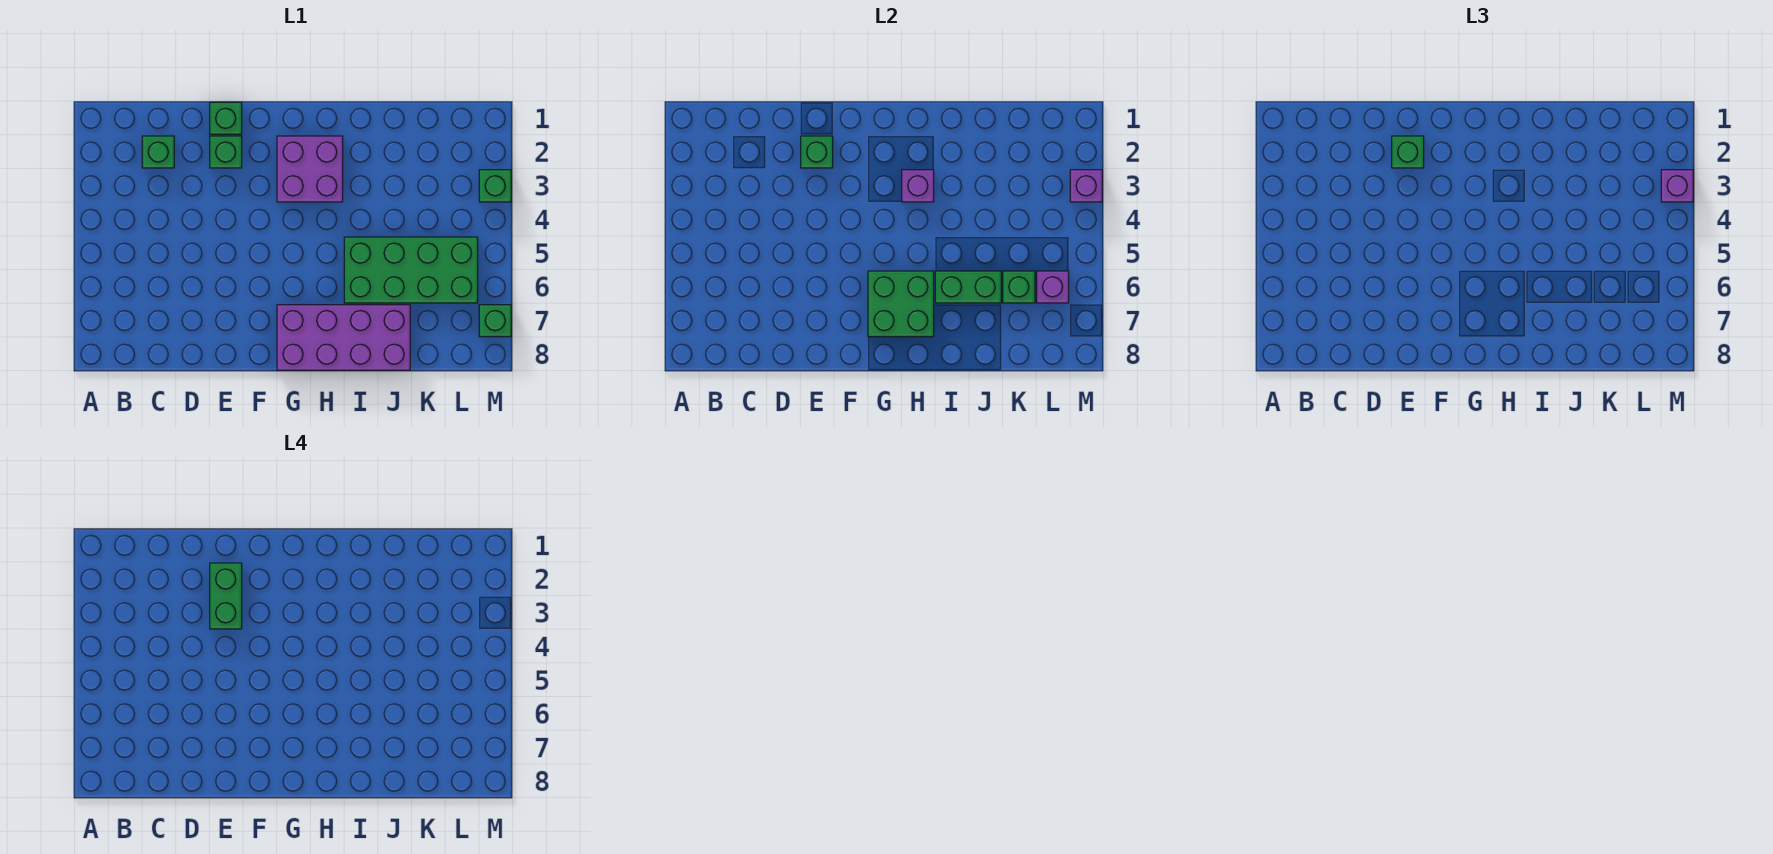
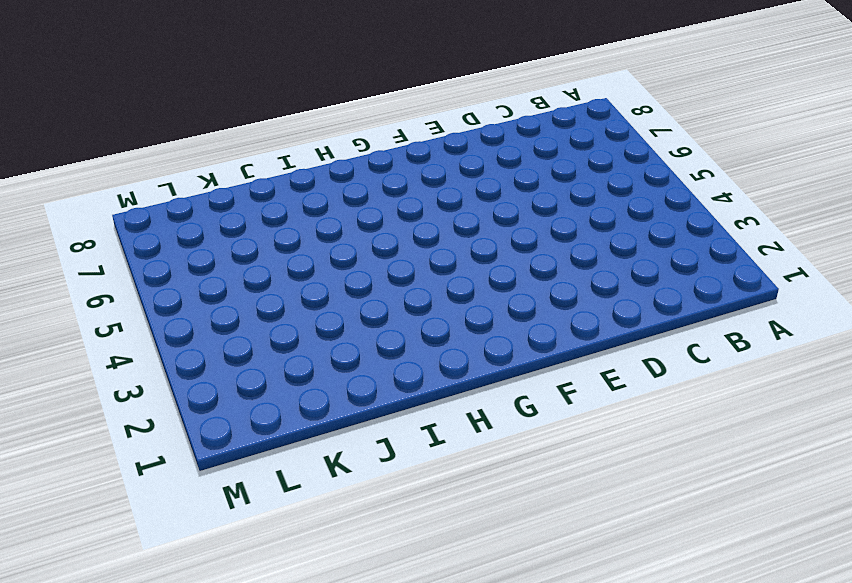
none -> green 1x1 brick [142,136,174,168]
none -> green 1x1 brick [210,102,242,134]
none -> green 1x1 brick [210,136,242,168]

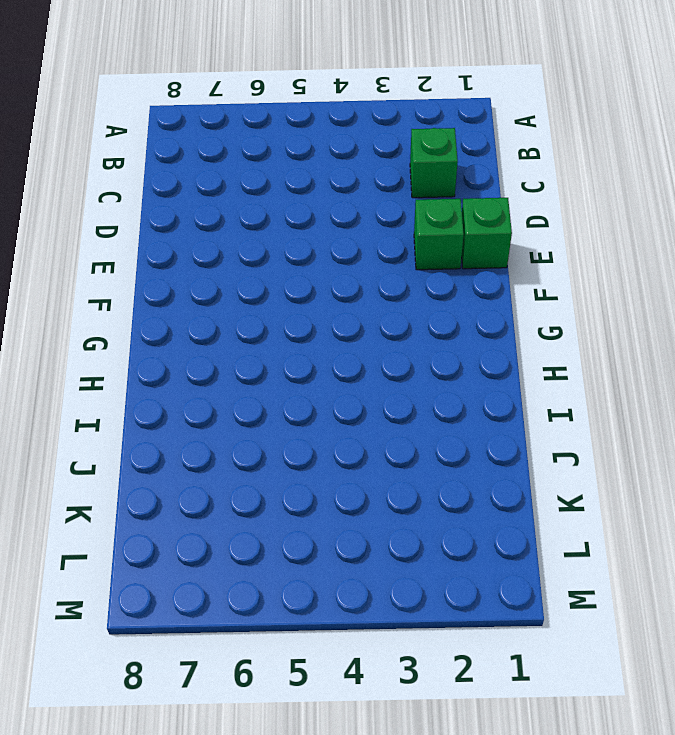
none -> purple 2x2 brick [277,136,343,202]
none -> purple 2x4 brick [277,305,410,370]
none -> green 2x4 brick [344,237,478,303]

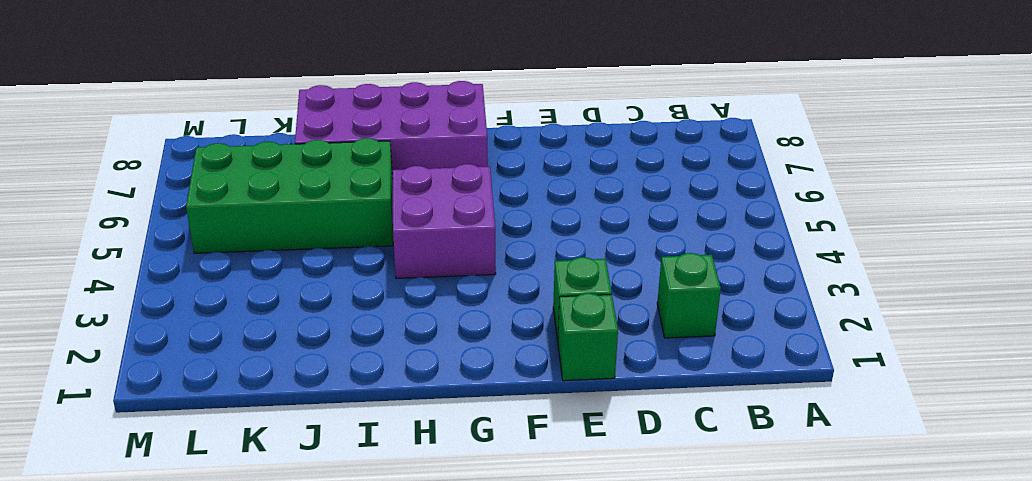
purple 2x2 brick [393,164,496,278] -> purple 2x2 brick moved to [277,136,343,202]
none -> green 1x1 brick [479,170,511,202]
none -> green 1x1 brick [479,305,511,337]
none -> green 1x1 brick [801,136,833,168]

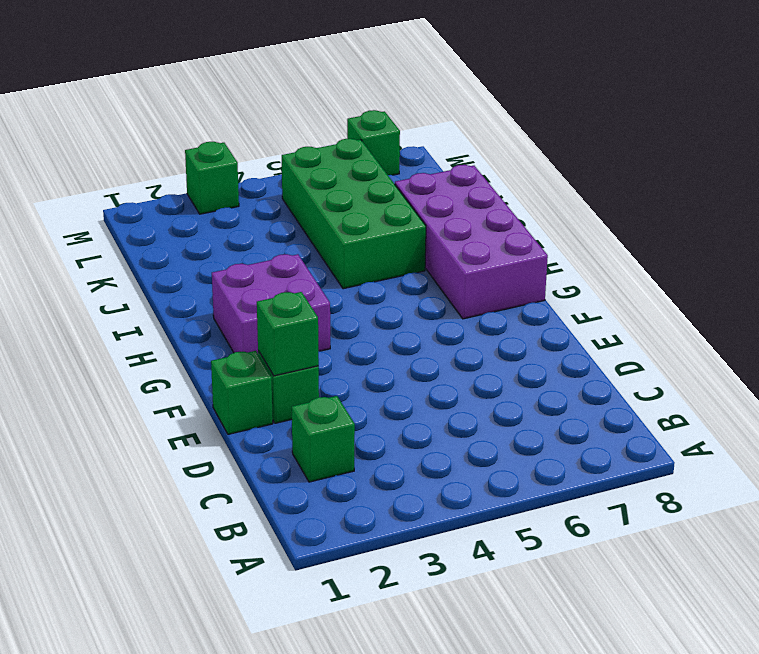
none -> green 2x2 brick [868,271,934,337]
none -> purple 1x1 brick [902,170,934,202]
none -> green 1x2 brick [935,271,1001,303]

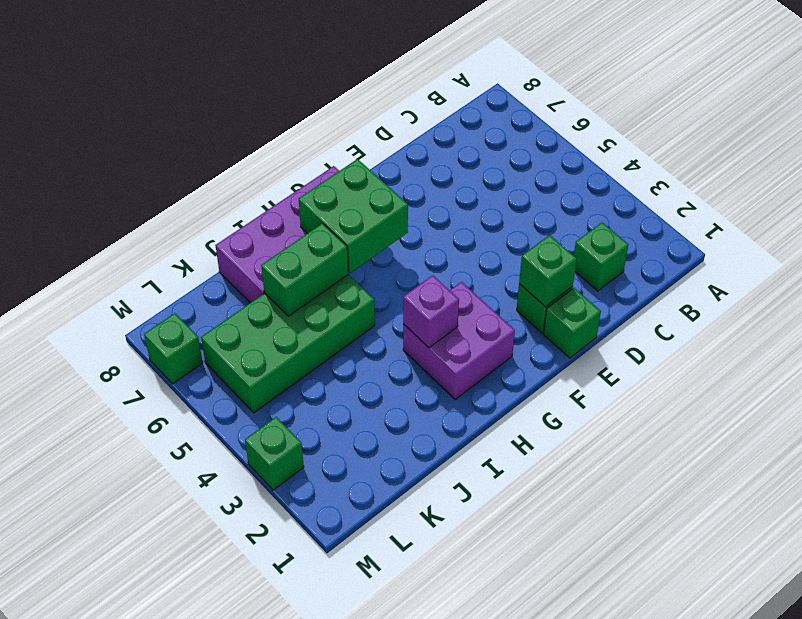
none -> green 1x1 brick [1003,271,1035,303]
none -> purple 1x1 brick [1037,271,1069,303]
none -> purple 1x1 brick [1070,170,1102,202]

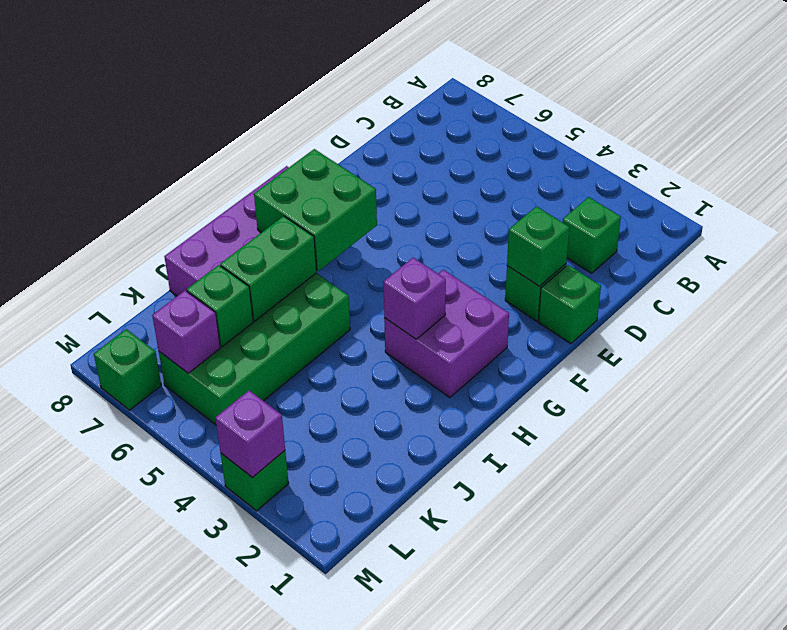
none -> green 1x1 brick [1392,136,1424,168]
none -> purple 1x1 brick [1661,170,1693,202]
none -> green 1x2 brick [210,563,242,629]

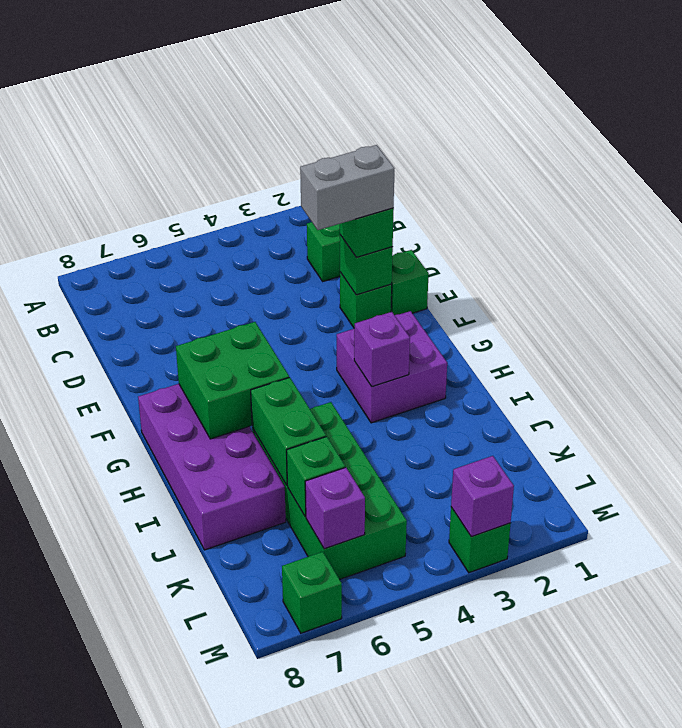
grey 1x2 brick [300,145,395,230] -> green 1x2 brick [210,563,242,629]
none -> purple 1x1 brick [1661,170,1693,202]

